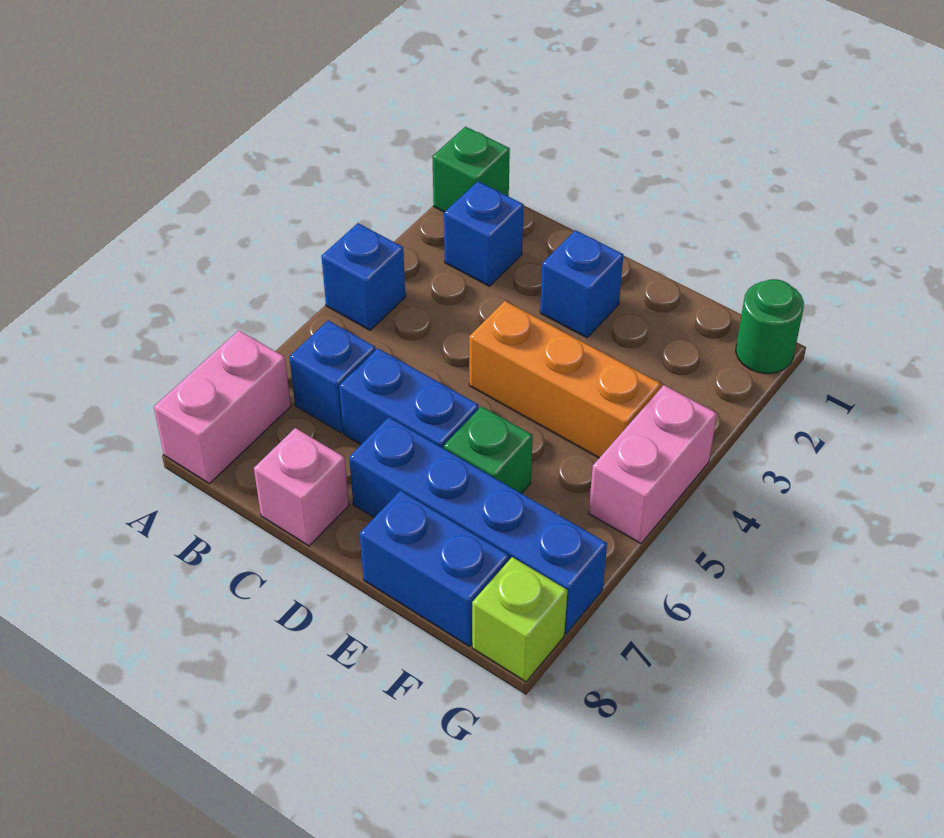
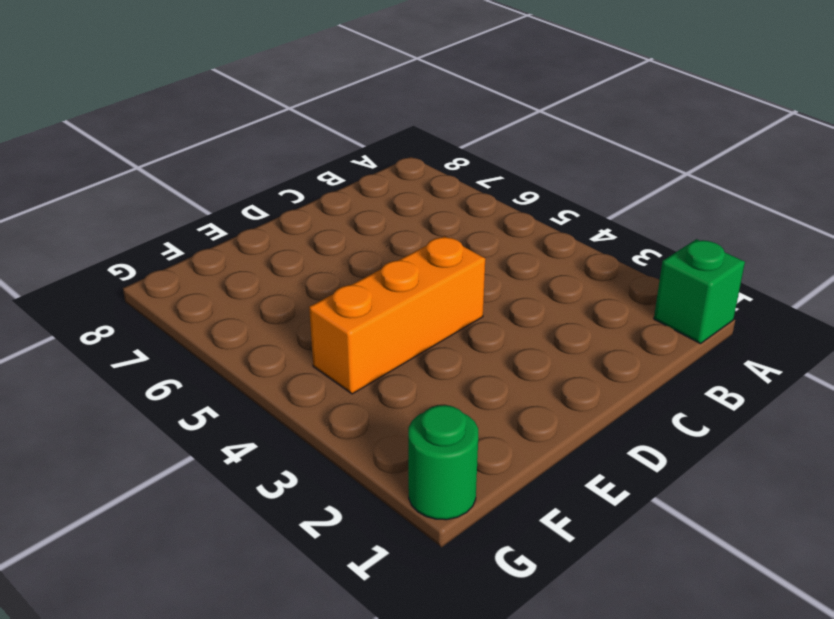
none -> blue 1x1 brick [321,223,405,330]
none -> pink 1x2 brick [154,330,291,484]
none -> blue 1x1 brick [444,181,524,286]

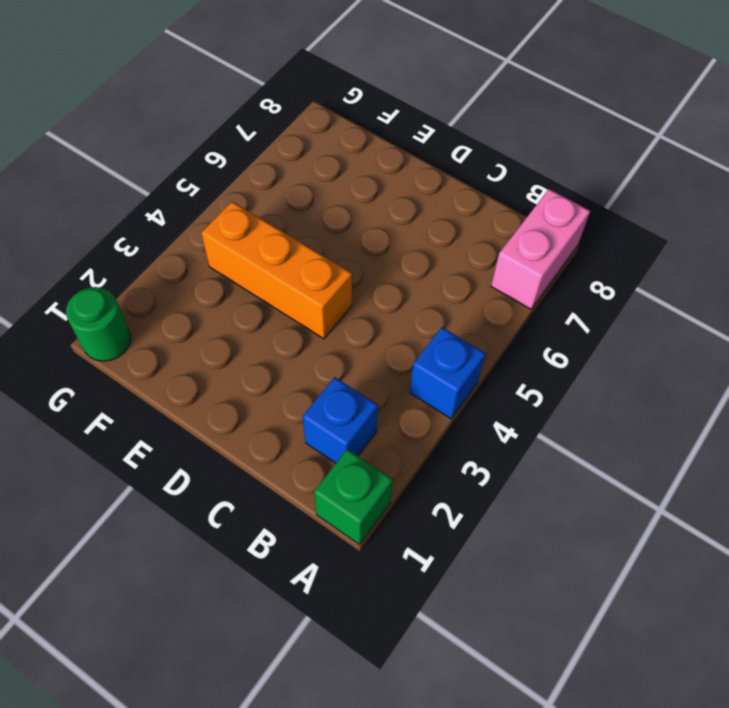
none -> blue 1x1 brick [289,320,376,433]
none -> blue 1x2 brick [339,348,479,448]
none -> pink 1x1 brick [254,428,349,546]

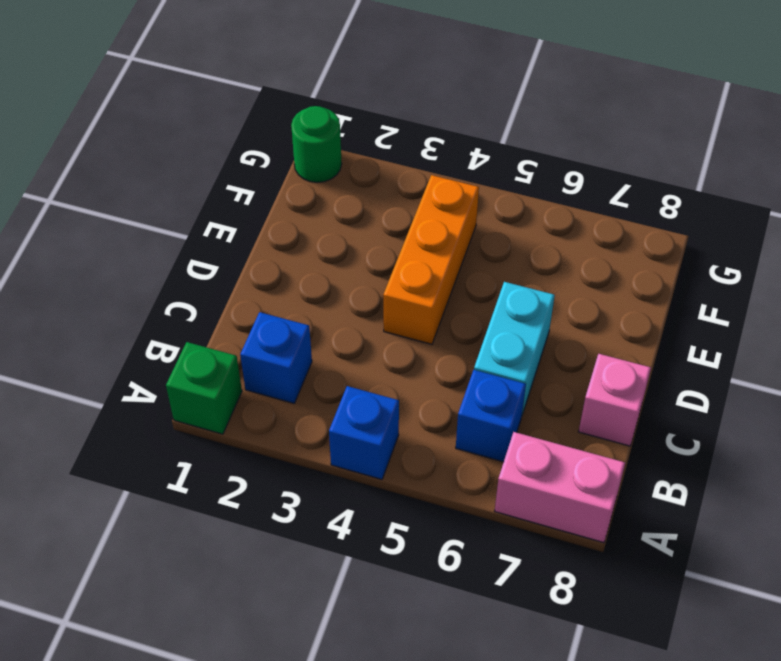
cyan 1x2 brick [474,282,555,415] -> blue 1x2 brick [339,348,479,448]
none -> blue 1x1 brick [540,230,623,338]
none -> blue 1x4 brick [349,417,607,634]
none -> green 1x1 brick [444,406,533,494]

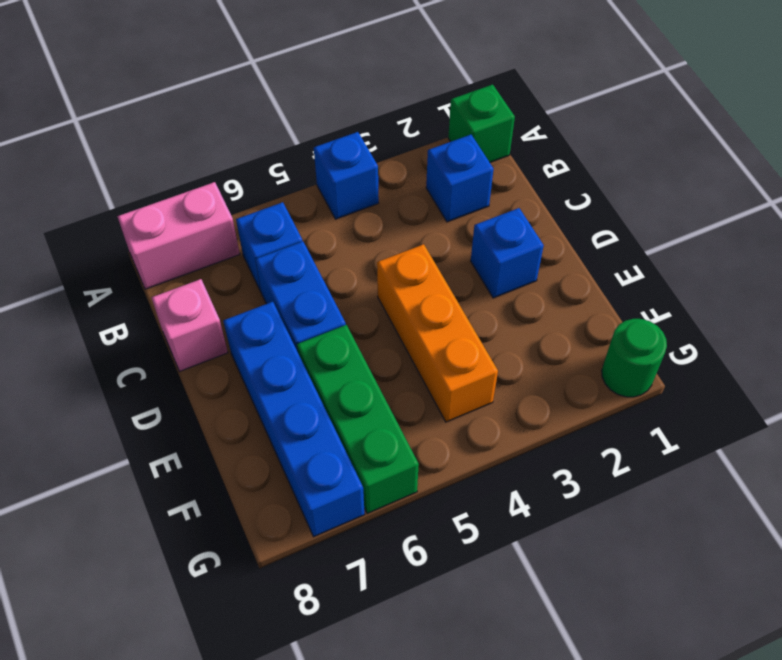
green 1x3 brick [297,325,419,514] -> green 1x1 brick [444,406,533,494]
none -> blue 1x2 brick [360,491,509,646]
none -> pink 1x2 brick [589,385,717,543]
none -> lime 1x1 brick [472,557,568,682]

